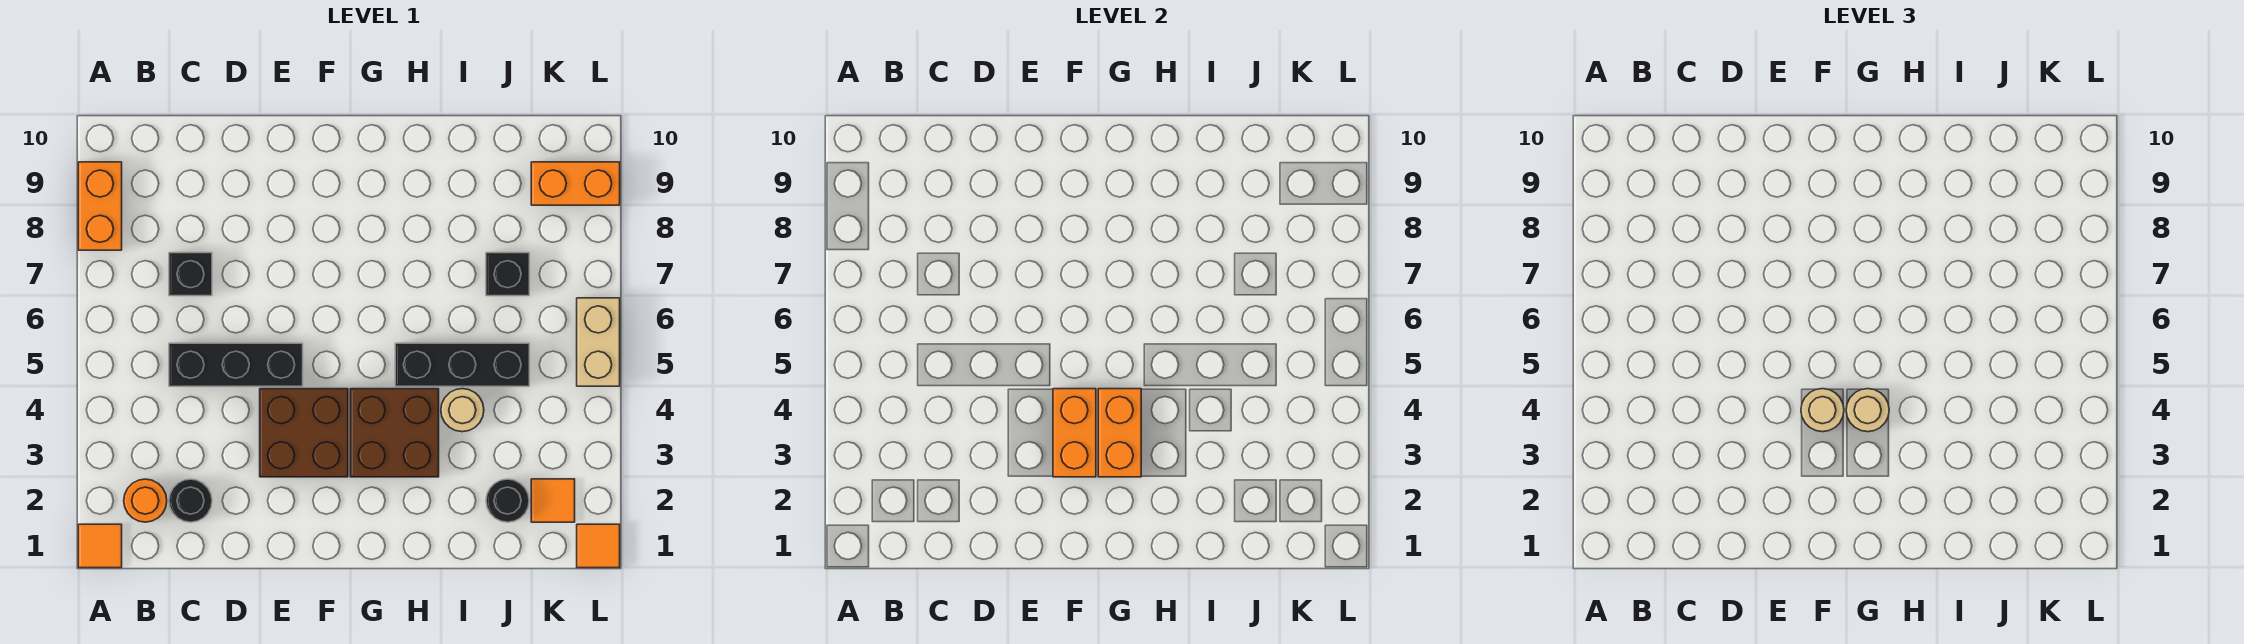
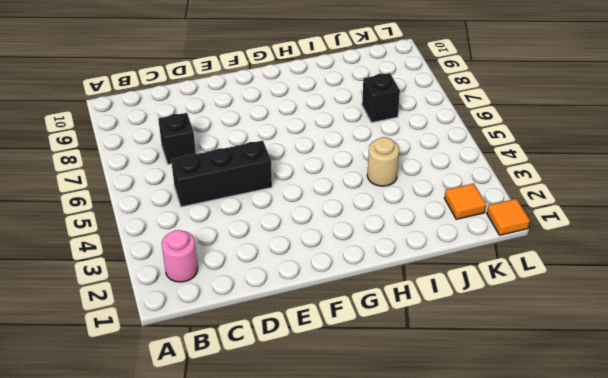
pink 1x1 round brick [162,230,198,282] -> orange 1x1 round brick [124,479,167,522]
none -> orange 1x1 tile [78,524,122,568]
none -> orange 1x2 brick [78,162,122,250]
none -> black 1x1 round brick [169,479,212,522]

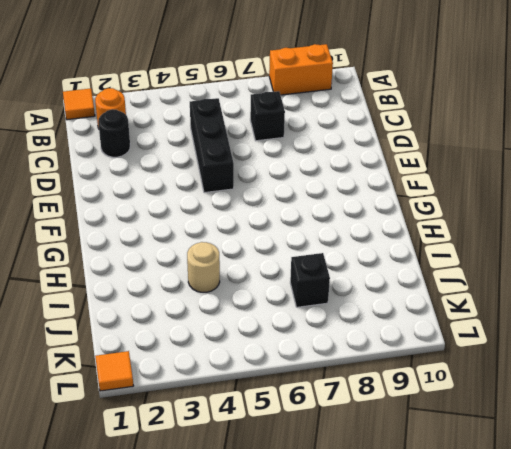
none -> brown 2x2 brick [260,389,348,477]
none -> brown 2x2 brick [350,389,439,477]
none -> black 1x3 brick [395,343,529,386]

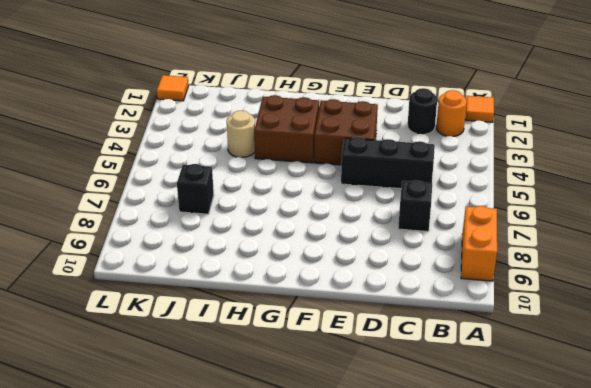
none -> black 1x3 brick [395,343,529,386]
none -> black 1x1 round brick [486,479,529,522]
none -> orange 1x1 tile [531,479,575,522]

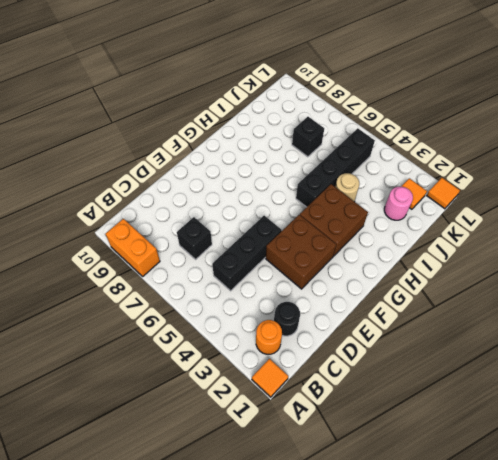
black 1x4 brick [296,128,375,207] -> black 1x3 brick [395,343,529,386]
pink 1x1 round brick [384,186,413,220] -> black 1x1 round brick [486,479,529,522]
none -> orange 1x2 brick [531,162,620,205]
none -> tan 1x2 brick [577,298,620,386]
none -> orange 1x2 brick [1053,389,1096,477]

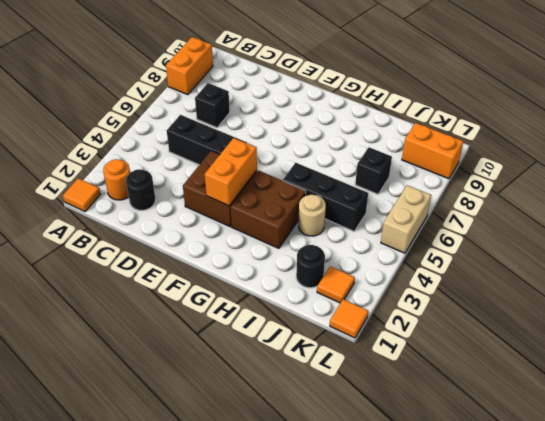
none -> orange 1x2 brick [1098,389,1141,477]
none -> tan 1x1 round brick [1801,389,1844,432]
none -> tan 1x1 round brick [1846,389,1889,432]

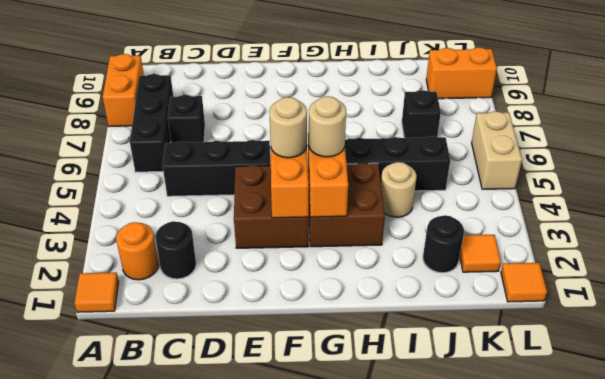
black 1x3 brick [130,74,173,172] -> none

